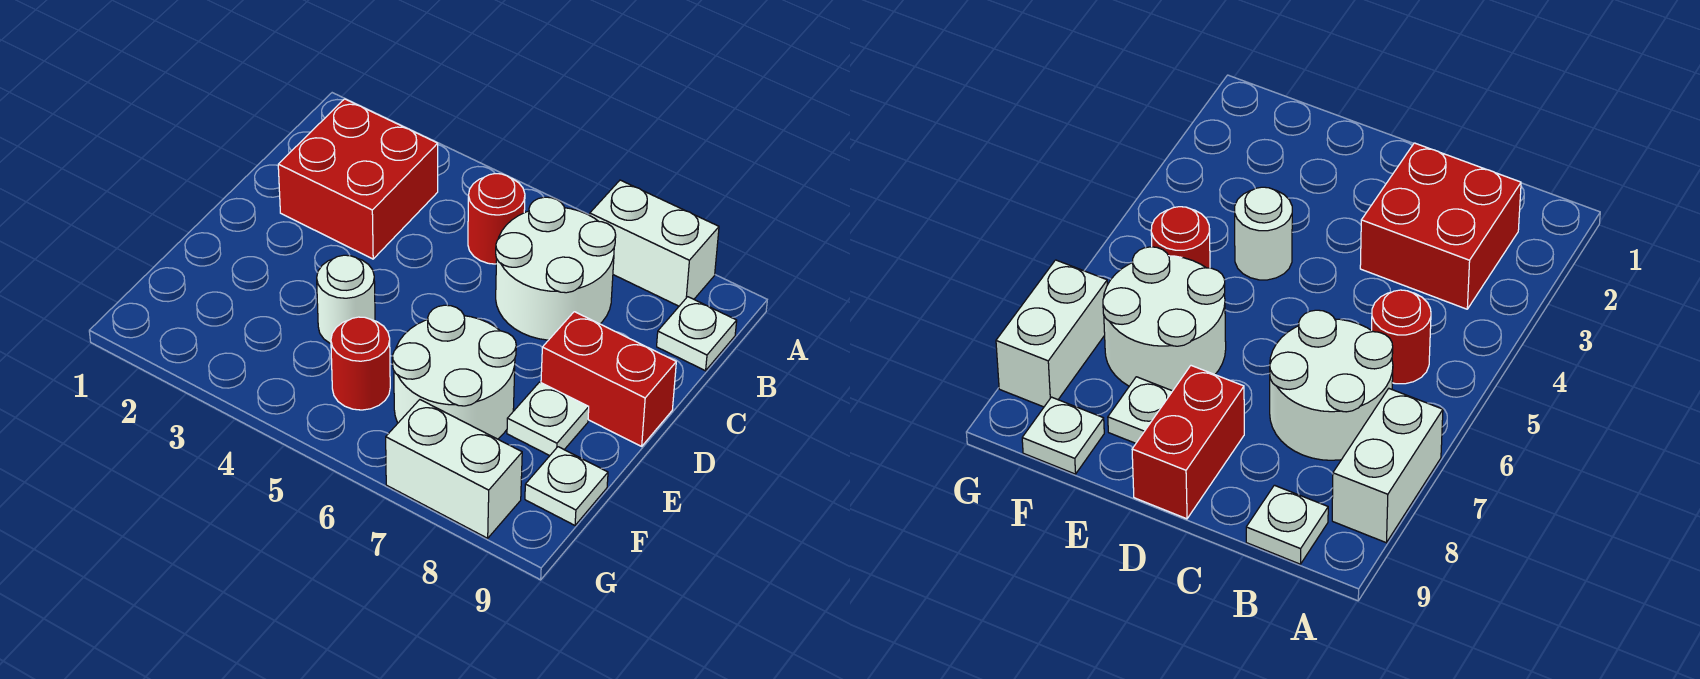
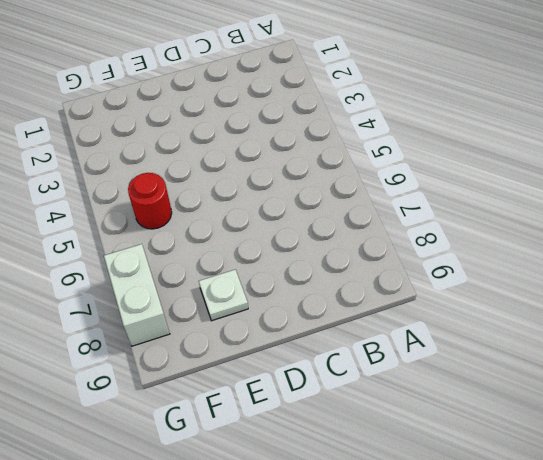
none -> white 1x2 brick [590,180,719,306]
none -> red 2x2 brick [278,99,438,259]
none -> red 1x1 round brick [468,174,525,264]

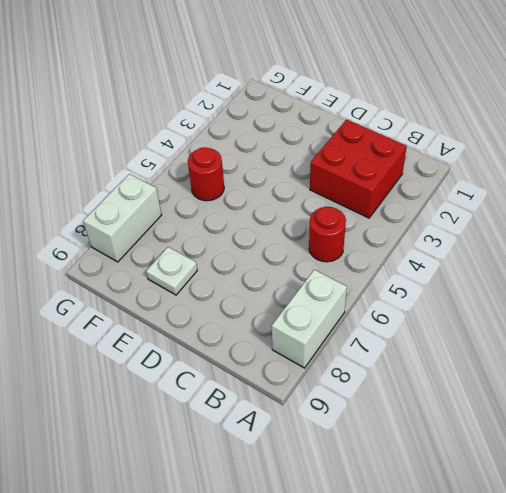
none -> white 2x2 round brick [496,197,616,340]
none -> white 1x1 plate [657,297,737,371]
none -> red 1x2 brick [541,312,676,446]

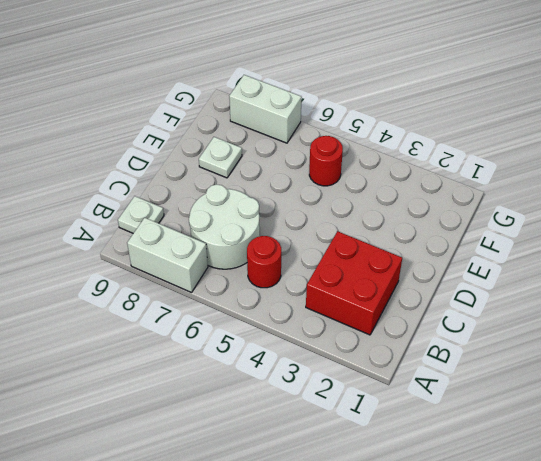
none -> red 1x2 brick [541,312,676,446]
none -> white 1x1 round brick [317,255,375,344]
none -> white 2x2 round brick [393,305,516,439]

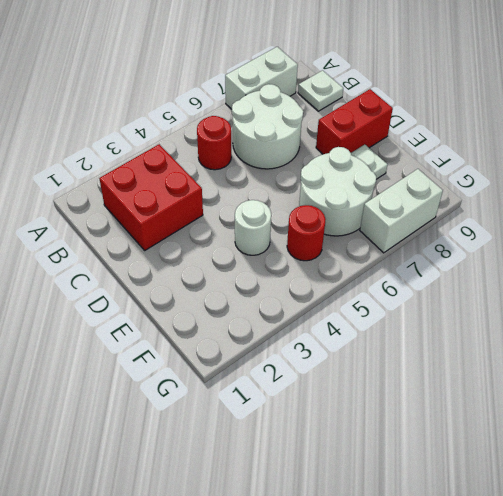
none -> white 1x1 plate [525,447,608,525]

